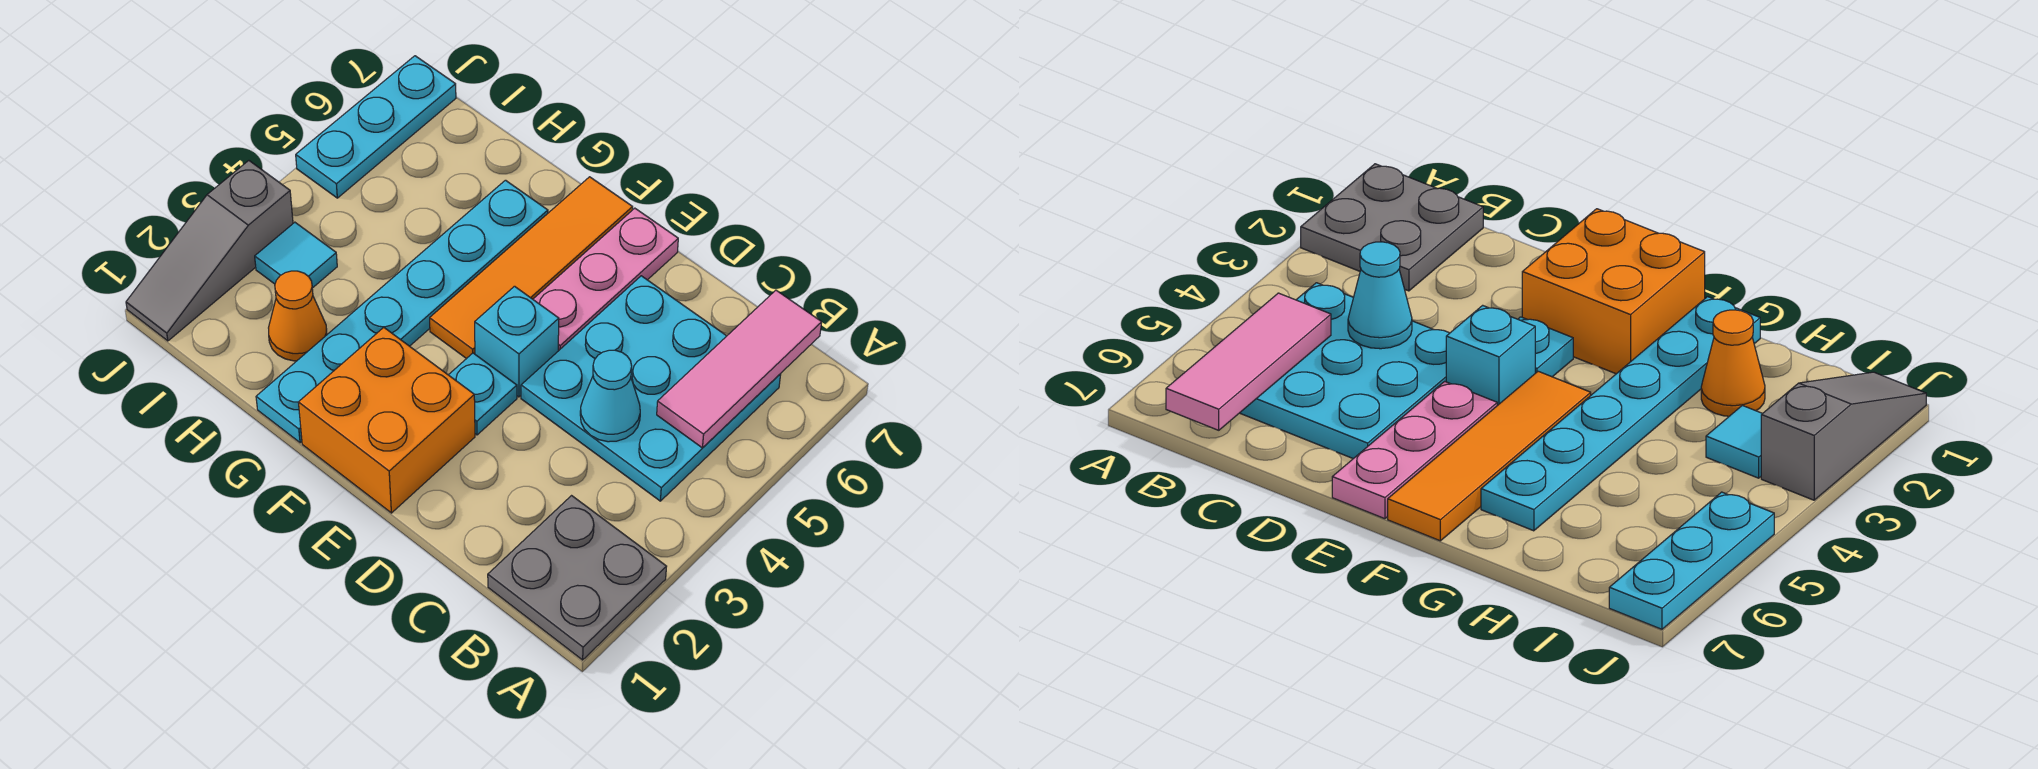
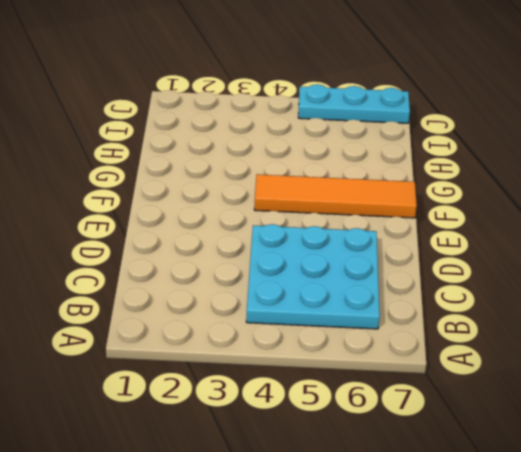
none -> grey 2x2 plate [488,496,667,660]
none -> orange 2x2 brick [298,327,475,513]
none -> cyan 1x1 plate [449,353,517,435]

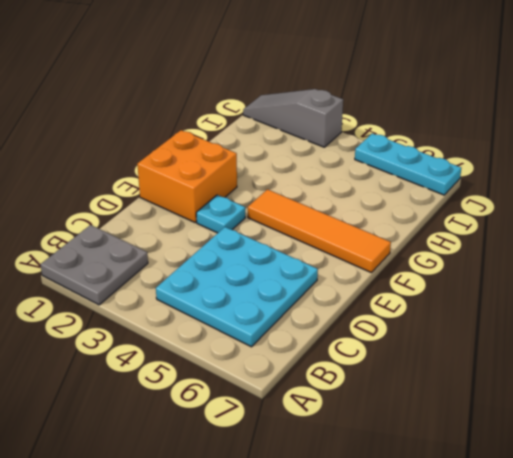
none -> cyan 1x1 brick [475,286,559,397]
none -> pink 1x3 plate [533,208,678,351]
none -> cyan 1x6 plate [256,180,548,443]

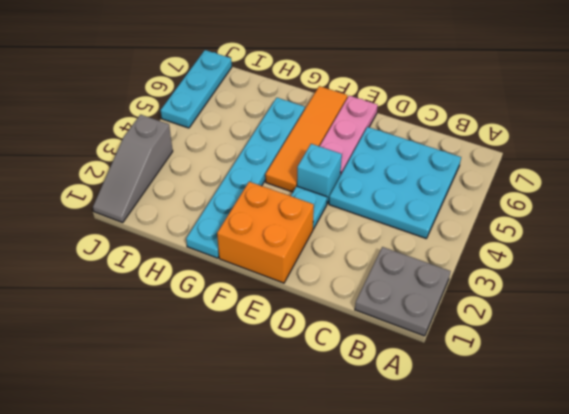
none -> orange 1x1 cone [269,271,327,361]
none -> cyan 1x1 tile [255,222,337,288]
none -> pink 1x3 tile [657,290,822,448]

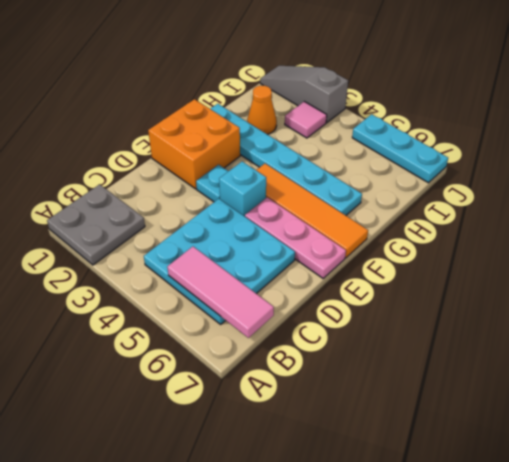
pink 1x1 tile [285,102,327,138] -> cyan 1x1 tile [255,222,337,288]
none -> cyan 1x1 cone [580,350,640,442]

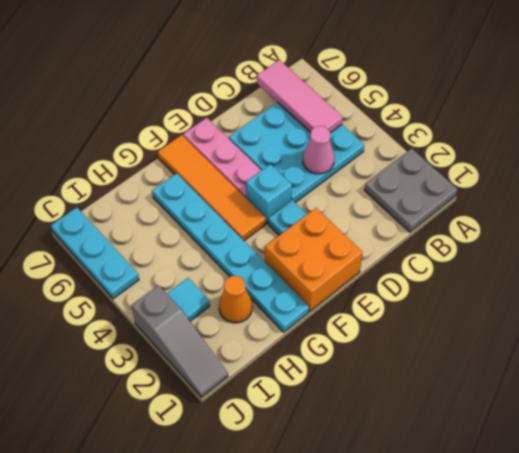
pink 1x1 cone [303,126,334,174] -> cyan 1x1 cone [580,350,640,442]

